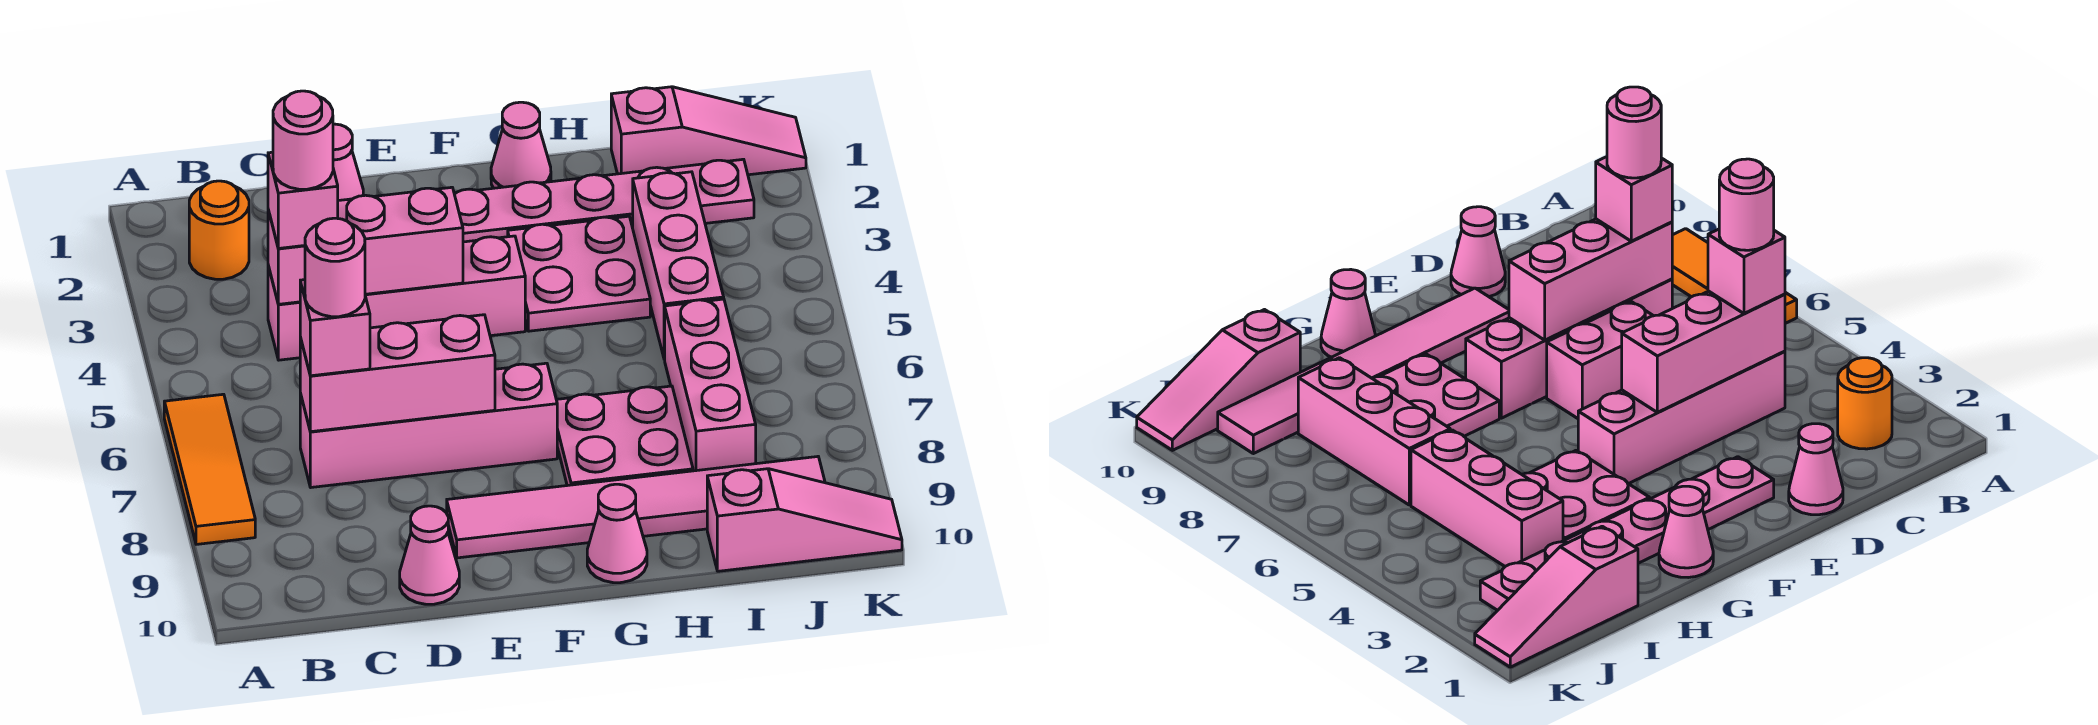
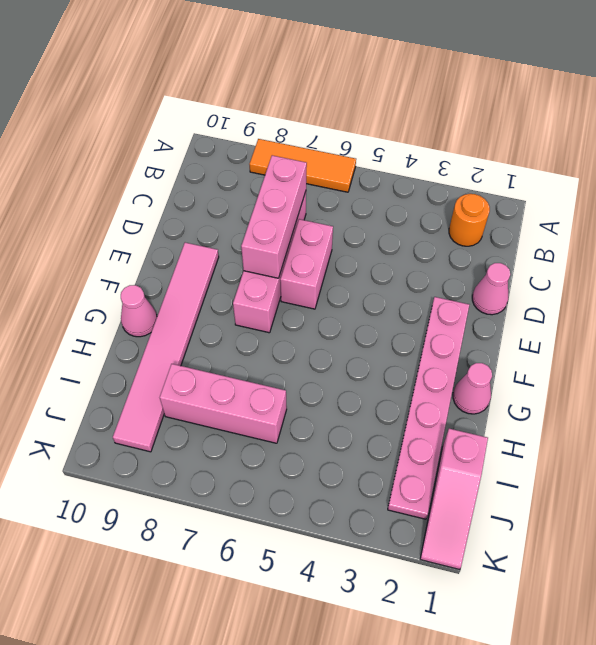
none -> pink 1x4 brick [268,236,525,360]
none -> pink 1x1 cone [400,506,459,604]
none -> pink 2x2 plate [508,216,650,331]

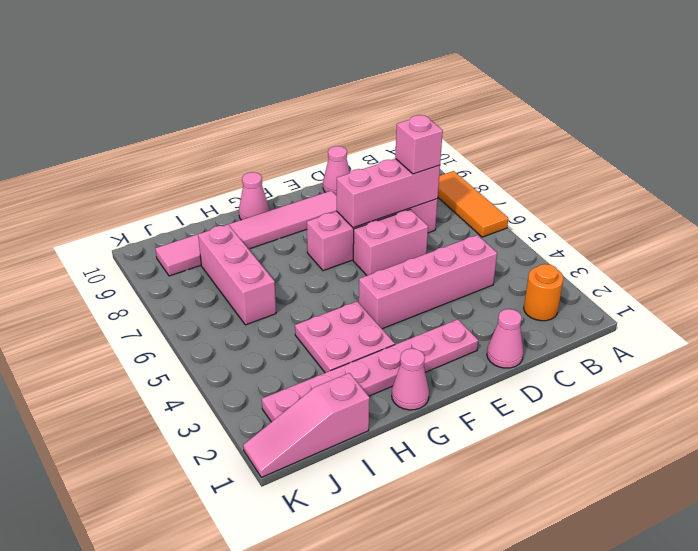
none -> pink 2x2 plate [556,386,693,486]
none -> pink 1x3 brick [633,172,724,359]
none -> pink 1x3 slope [707,469,902,571]

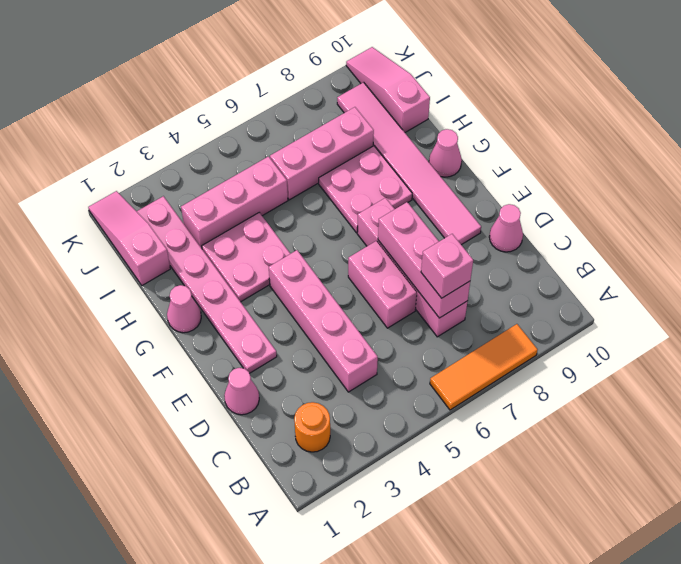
none -> pink 1x3 brick [268,187,463,304]
none -> pink 1x1 brick [268,152,338,248]
none -> pink 1x1 round brick [273,91,333,189]

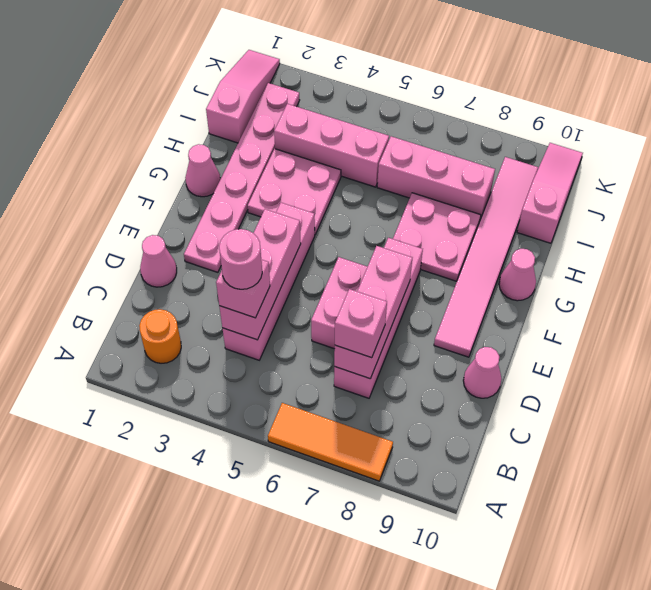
none -> pink 1x1 round brick [305,218,365,317]

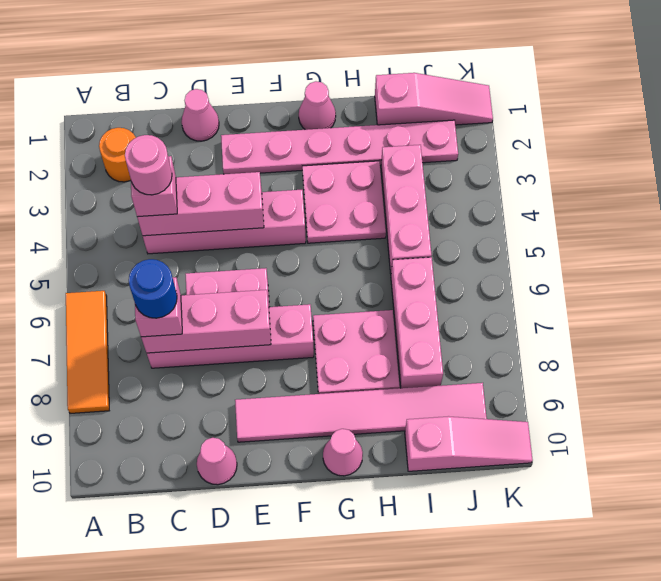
blue 1x1 round brick [129,259,177,318] -> pink 1x1 round brick [305,218,365,317]

